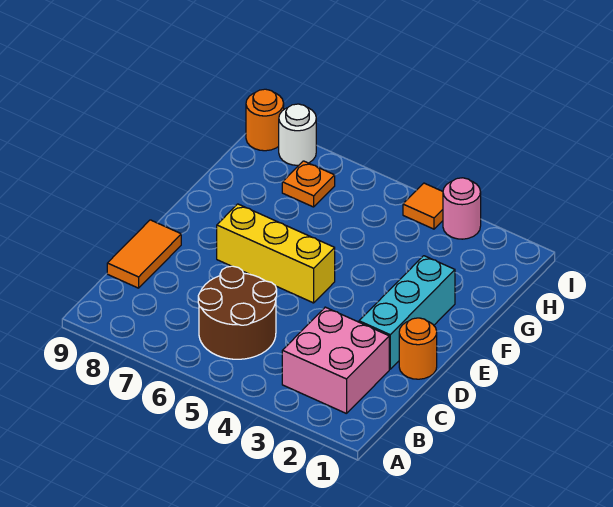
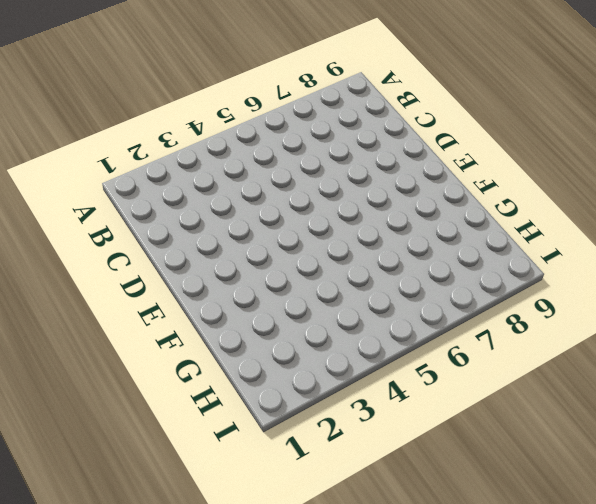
none -> pink 2x2 brick [282,307,389,414]
none -> brown 2x2 round brick [198,266,277,359]

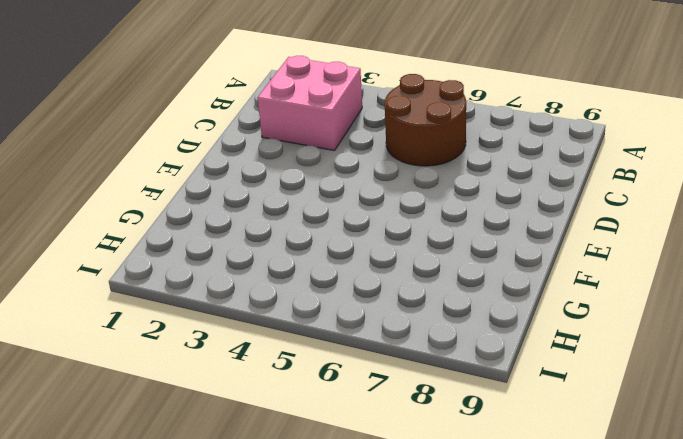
none -> orange 1x2 tile [107,220,181,288]
none -> orange 1x1 round brick [399,318,437,379]

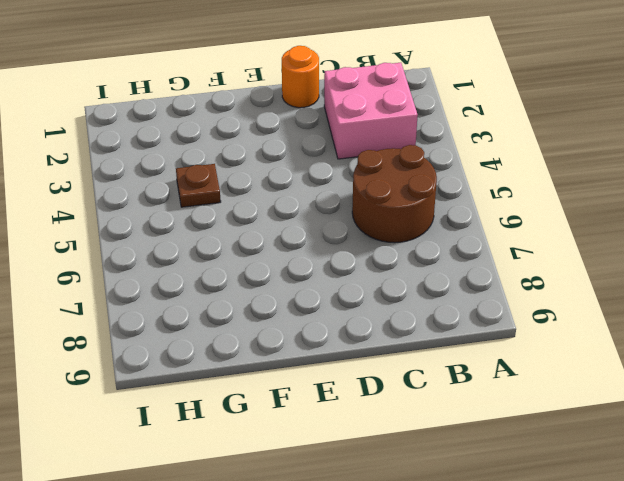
brown 1x1 plate [176,164,221,207] -> none
none -> orange 1x2 tile [107,220,181,288]
none -> cyan 1x3 brick [359,256,455,369]

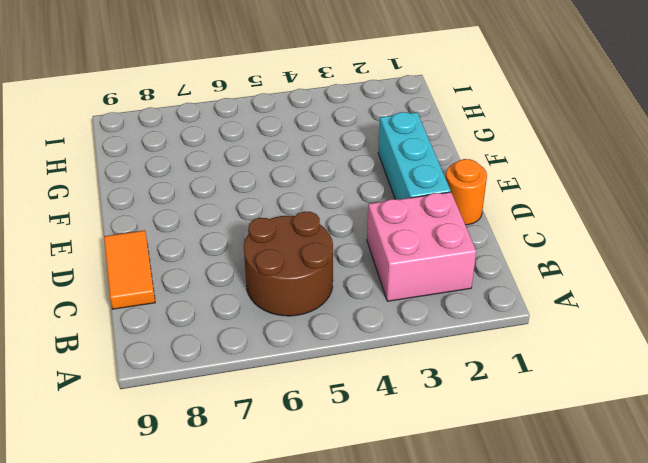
none -> yellow 1x3 brick [217,204,335,303]
none -> orange 1x1 plate [282,161,335,207]

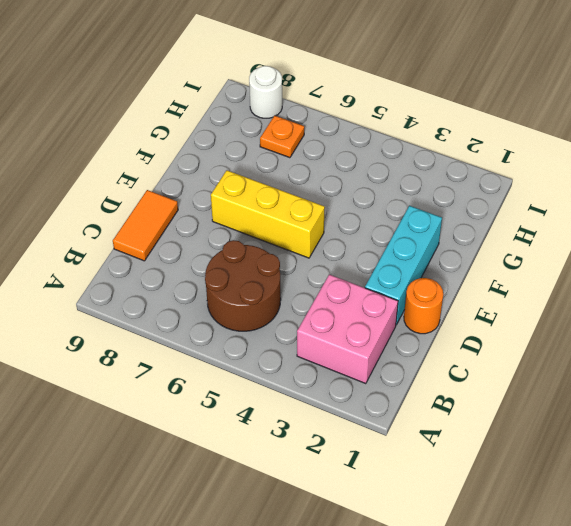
none -> pink 1x1 round brick [443,178,481,239]
none -> orange 1x1 tile [403,183,443,229]

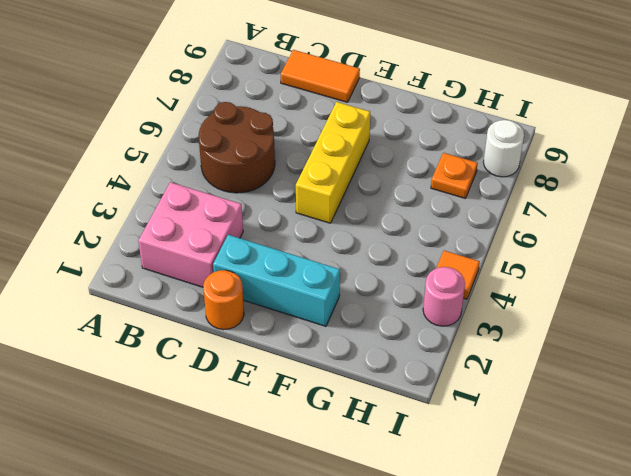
none -> orange 1x1 round brick [246,89,284,151]

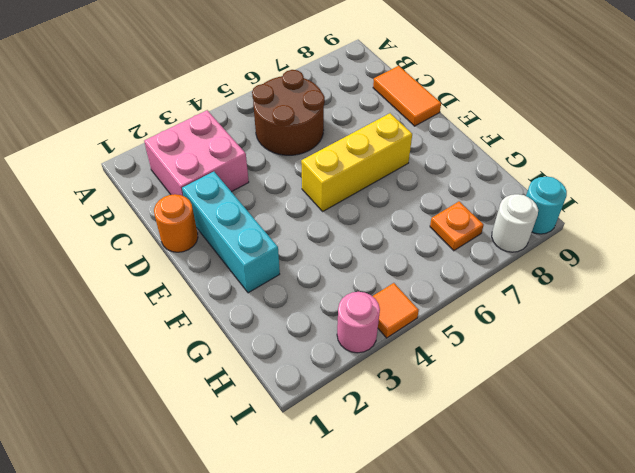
cyan 1x1 round brick [526,177,567,234] -> orange 1x1 round brick [246,89,284,151]

